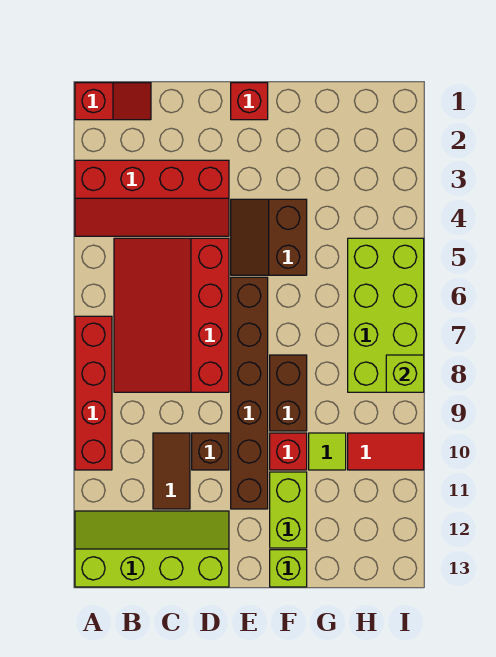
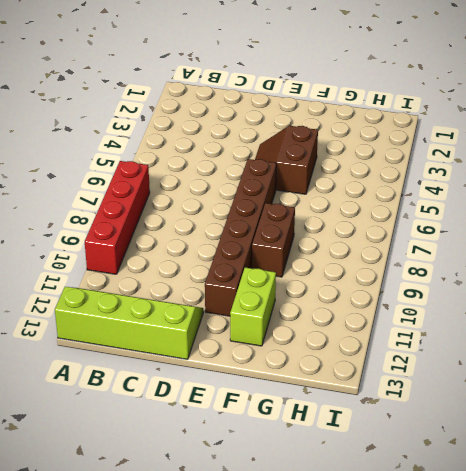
none -> red 1x2 slope [75,83,151,120]
none -> red 2x4 slope [75,160,229,236]
none -> red 3x4 slope [114,238,229,392]

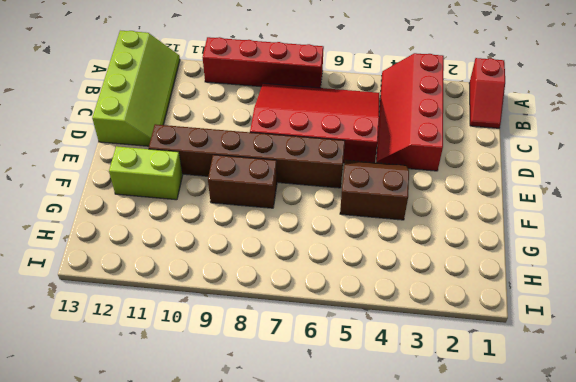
none -> brown 1x2 tile [153,433,190,509]
none -> brown 1x1 brick [192,433,229,470]
none -> red 1x1 brick [231,83,268,120]

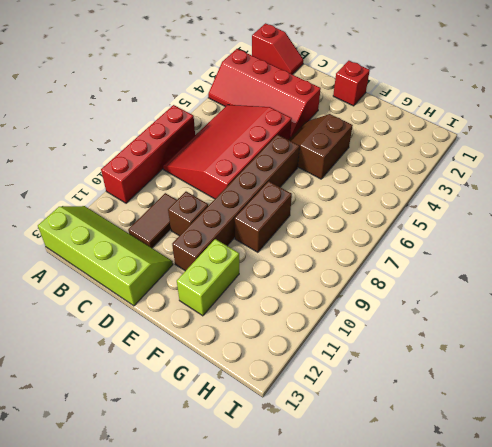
none -> red 1x1 brick [270,433,307,470]
none -> lime 1x1 brick [270,550,307,587]
none -> lime 1x1 tile [309,433,346,470]

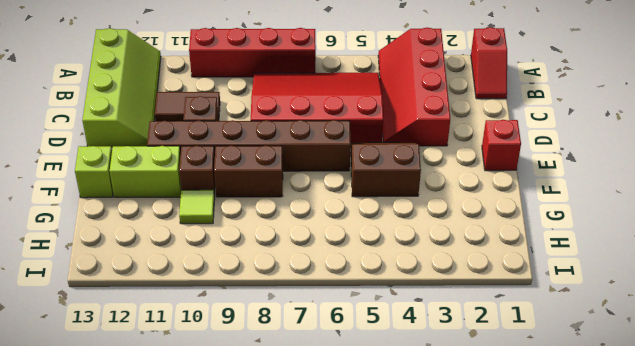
brown 1x1 brick [179,146,215,197] -> red 1x1 brick [270,433,307,470]
none -> lime 2x4 brick [348,238,424,392]
none -> red 1x2 tile [348,433,424,470]
none -> lime 1x1 brick [386,355,424,392]

